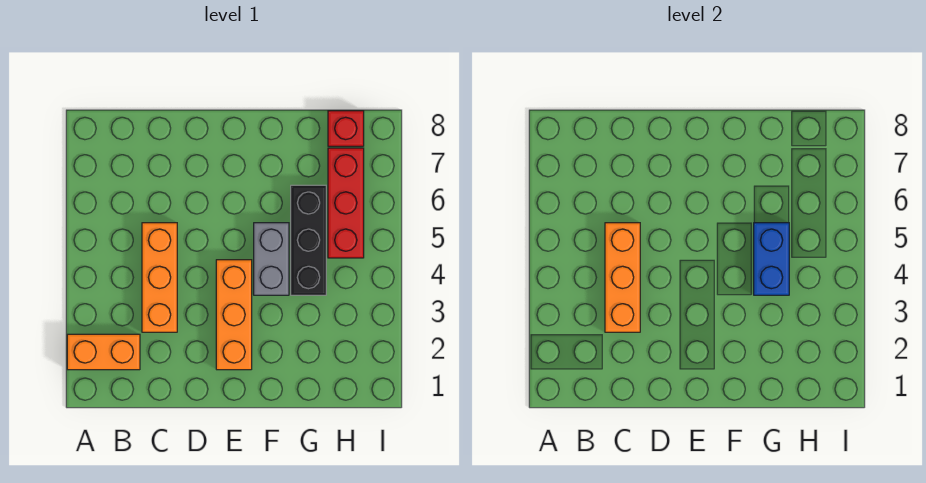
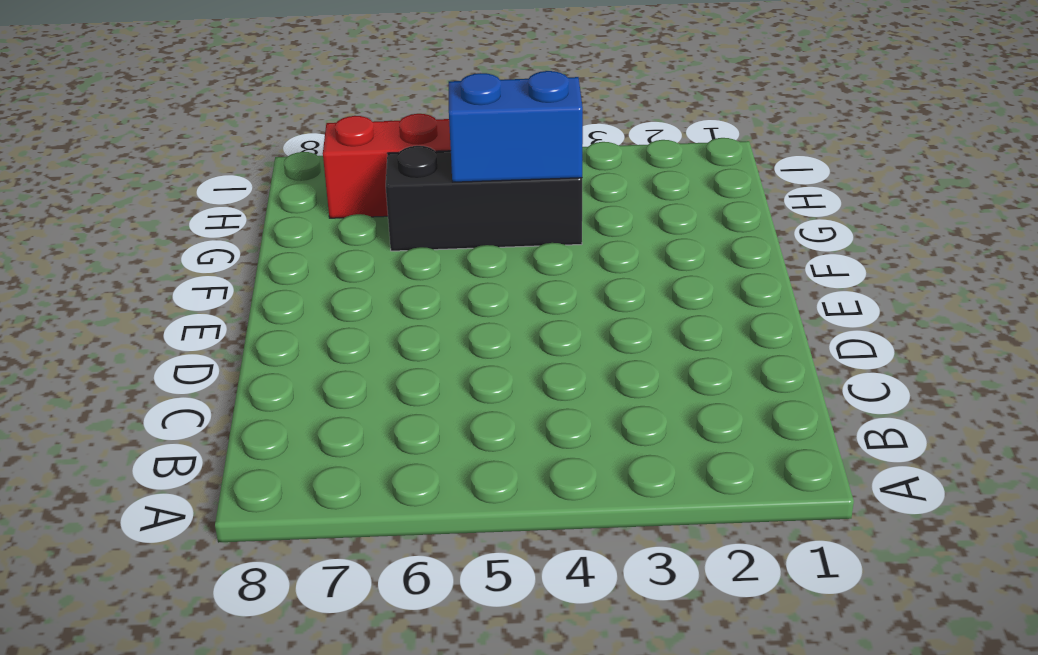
none -> orange 1x2 brick [67,334,140,370]
none -> orange 1x3 brick [142,223,177,332]

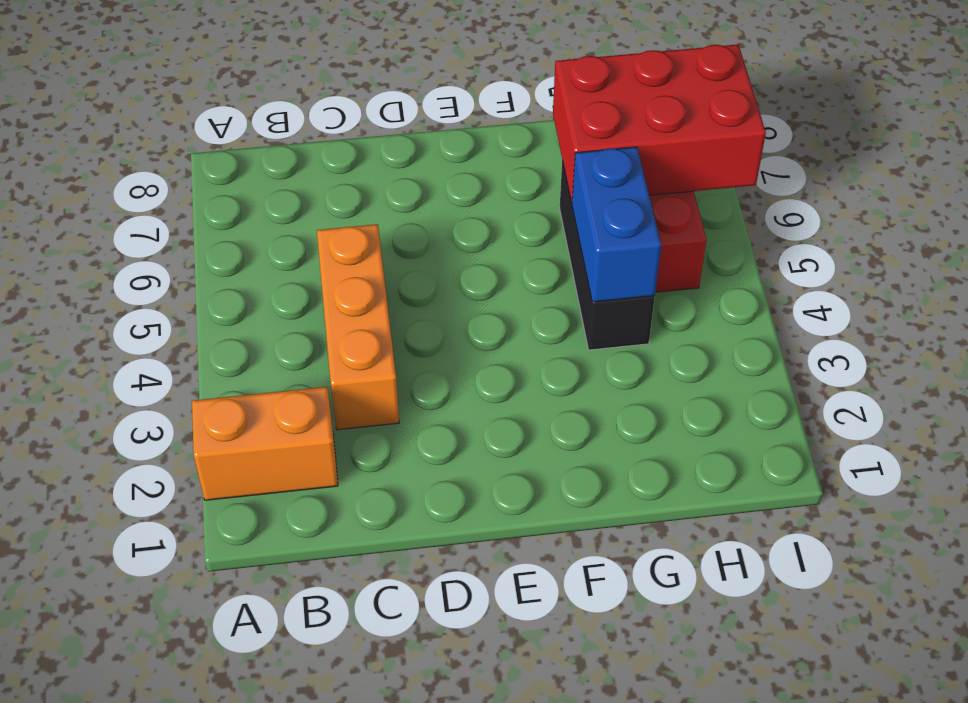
red 2x3 brick [553,44,766,203] -> none
none -> orange 1x3 brick [216,260,252,370]
none -> grey 1x2 brick [254,223,289,295]

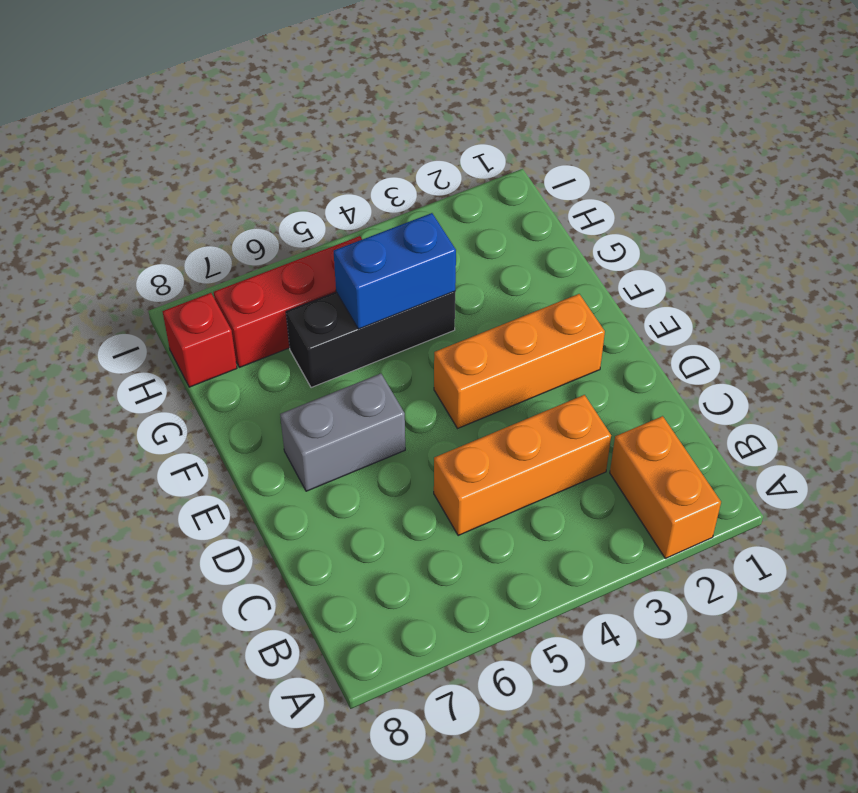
grey 1x2 brick [280,374,405,491] -> grey 1x2 brick moved to [254,223,289,295]
none -> orange 1x3 brick [605,223,640,332]

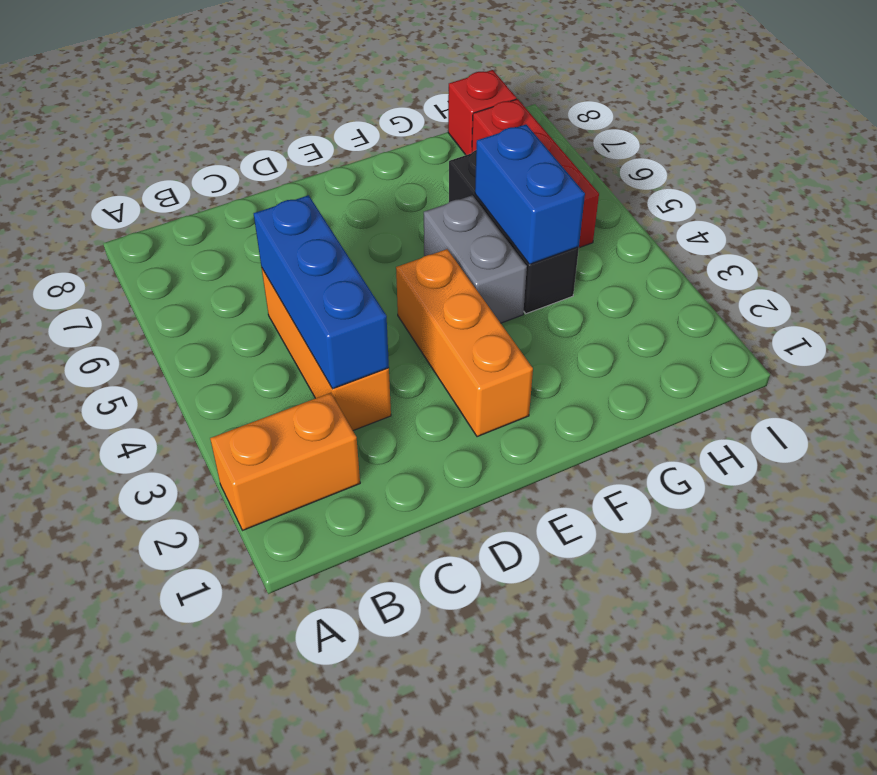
blue 1x3 brick [254,195,389,389] -> orange 1x3 brick [605,223,640,332]

